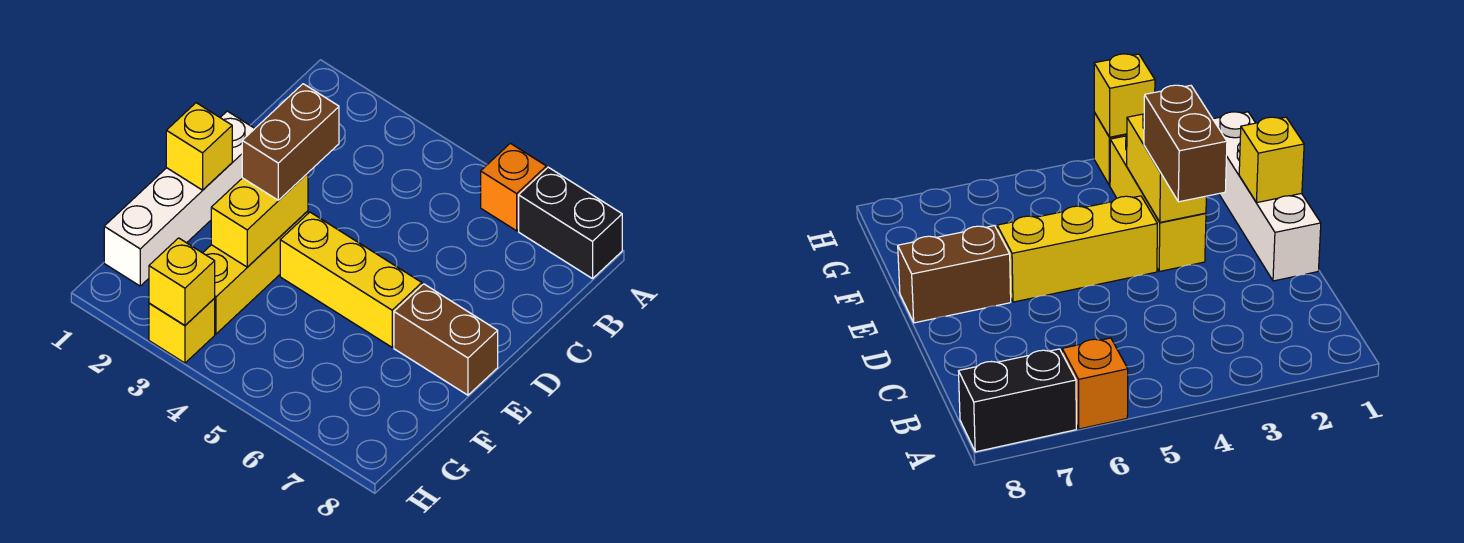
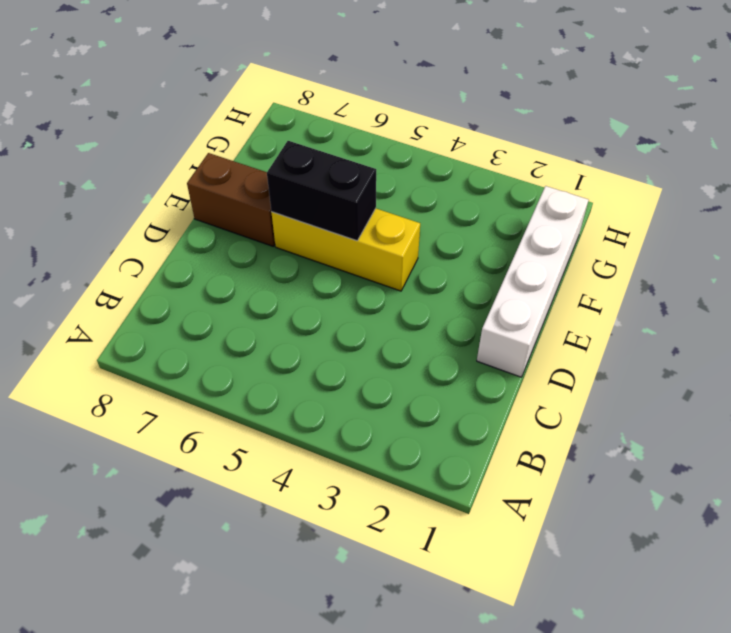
black 1x2 brick [267,141,376,241] -> black 1x2 brick moved to [519,167,622,279]
none -> orange 1x1 brick [481,143,546,231]
none -> yellow 1x3 brick [203,211,308,334]

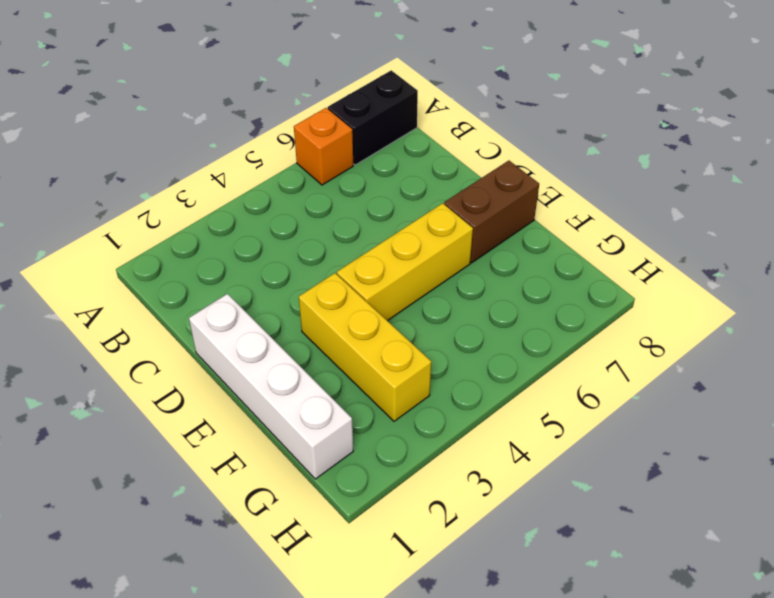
none -> yellow 1x1 brick [149,299,215,363]
none -> yellow 1x1 brick [166,103,232,190]

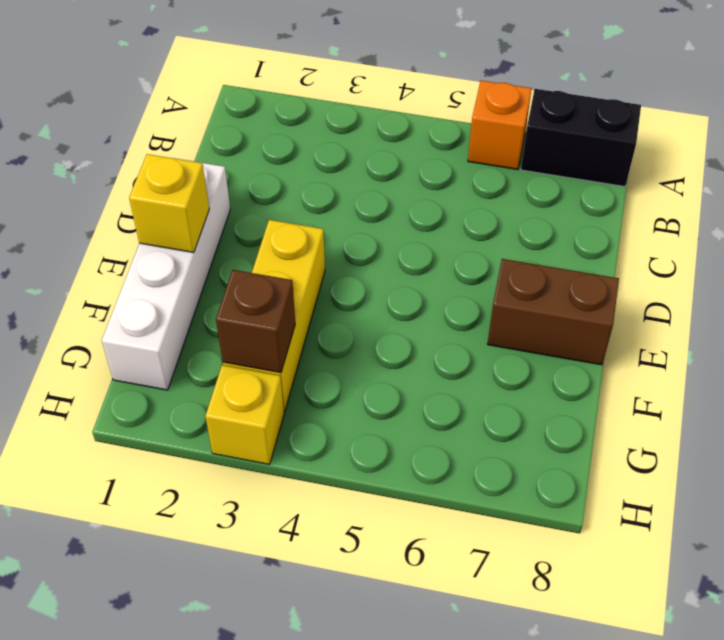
brown 1x1 brick [216,270,295,373] -> none
none -> yellow 1x3 brick [280,212,422,347]
none -> yellow 1x2 brick [211,173,308,267]

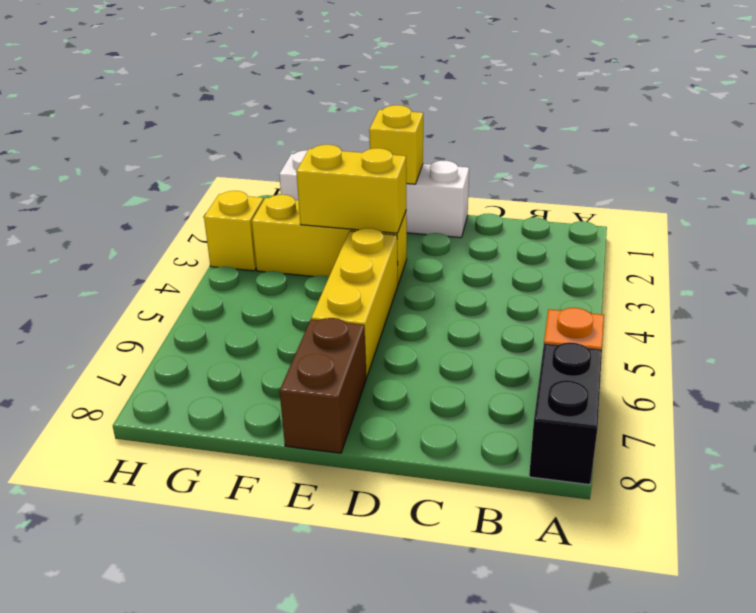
none -> yellow 1x1 brick [149,238,215,325]
none -> brown 1x2 brick [242,84,339,200]

